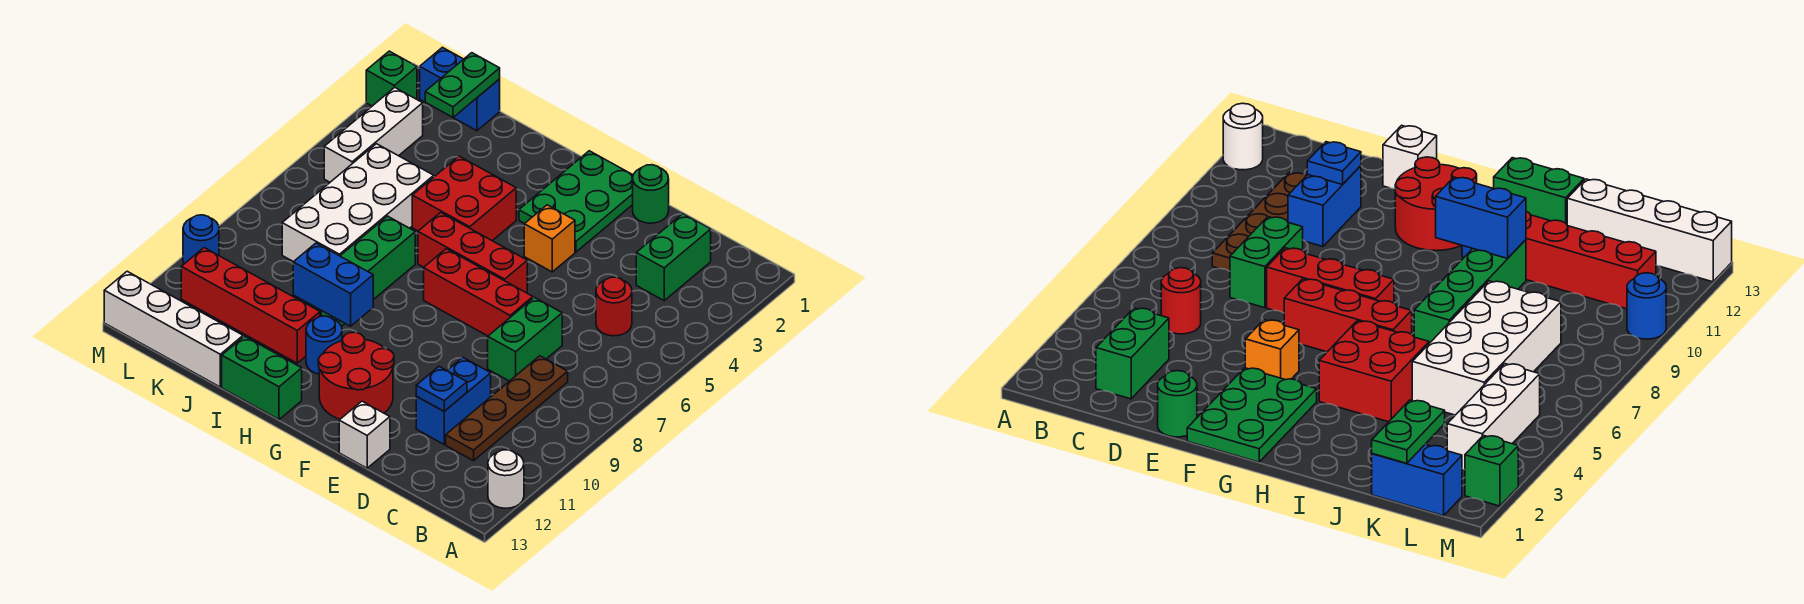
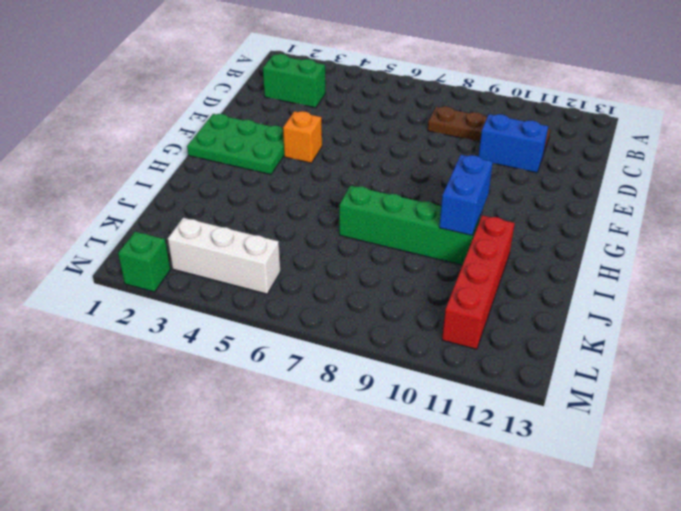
none -> white 1x1 round brick [488,450,524,508]
none -> red 1x1 round brick [596,277,632,336]
none -> green 1x2 brick [488,297,562,381]

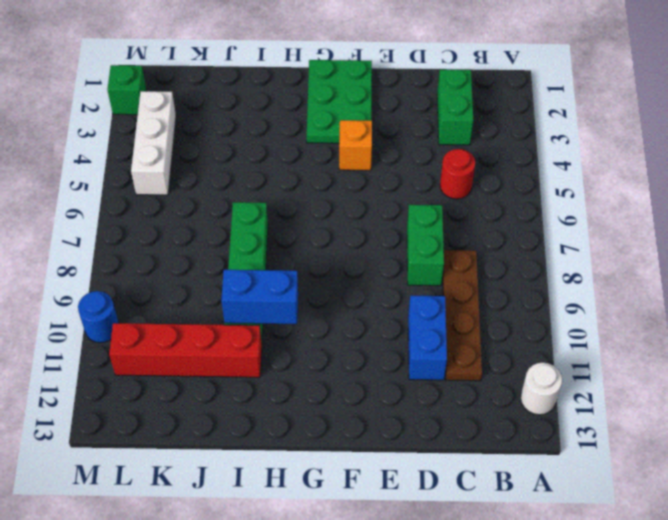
none -> green 1x1 round brick [633,165,669,223]
none -> red 1x3 brick [424,249,533,336]
none -> white 1x1 brick [339,401,390,468]

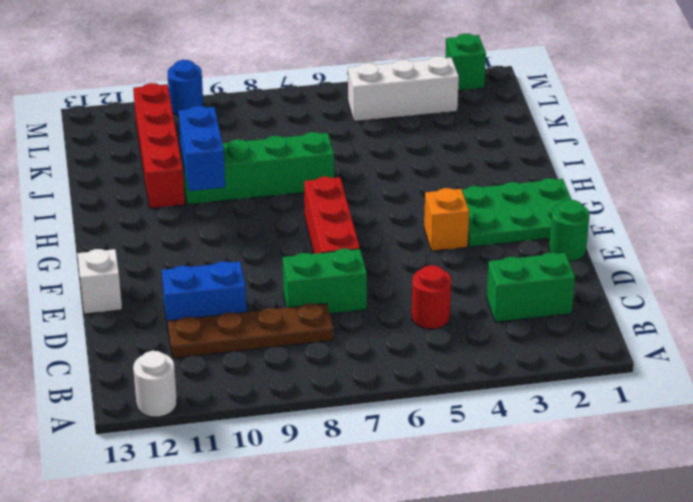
none -> red 1x3 brick [418,212,527,293]
none -> red 2x2 round brick [318,332,394,419]
none -> red 2x2 brick [412,156,516,241]

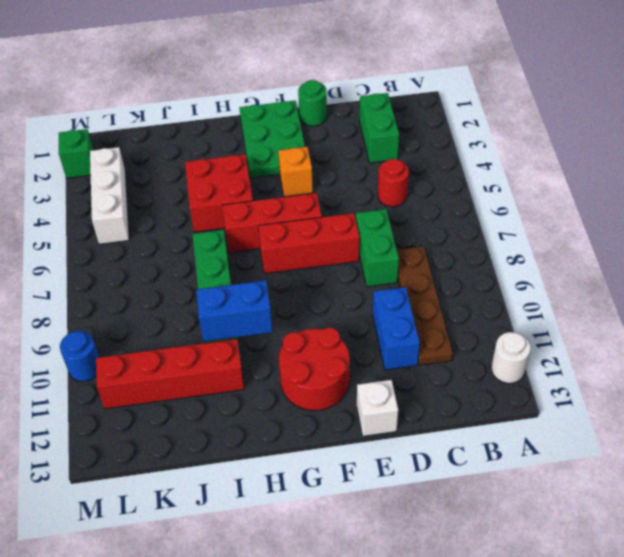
none -> blue 1x1 round brick [306,316,342,374]
none -> green 1x2 brick [222,336,302,419]
none -> white 2x4 brick [282,144,434,262]

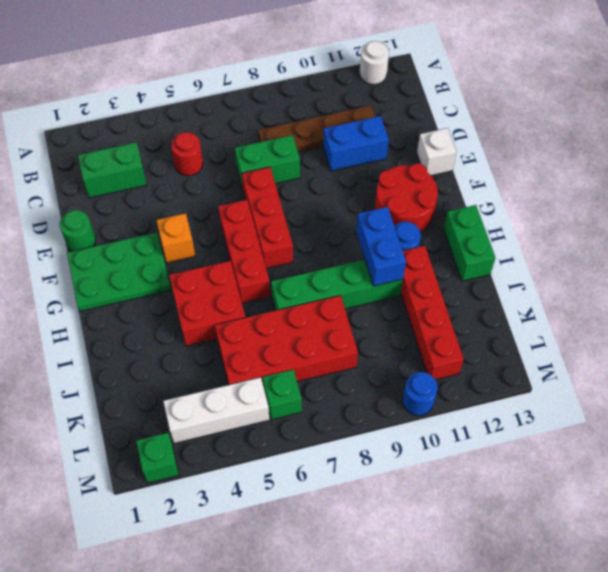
red 2x4 brick [215,296,358,385] -> white 2x4 brick [282,144,434,262]
green 1x1 brick [263,370,302,420] -> none
none -> white 1x4 brick [104,271,243,387]
none -> blue 1x2 brick [420,47,500,131]
none -> blue 1x1 plate [416,367,467,411]

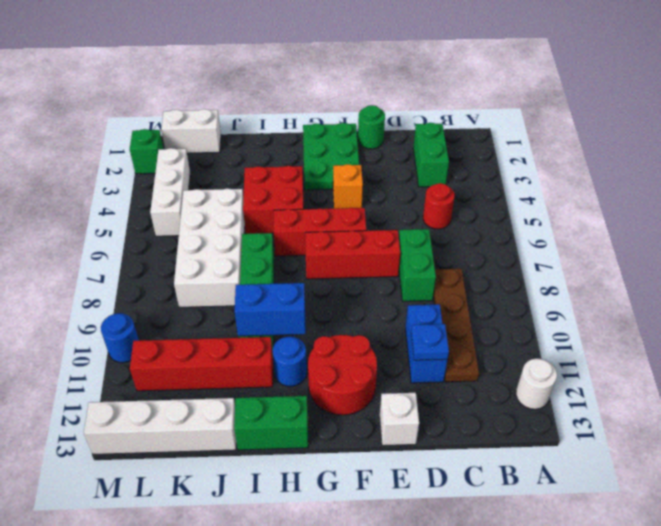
white 1x2 brick [161,109,221,153] -> blue 1x2 brick [420,47,500,131]
none -> green 1x2 plate [425,53,500,117]

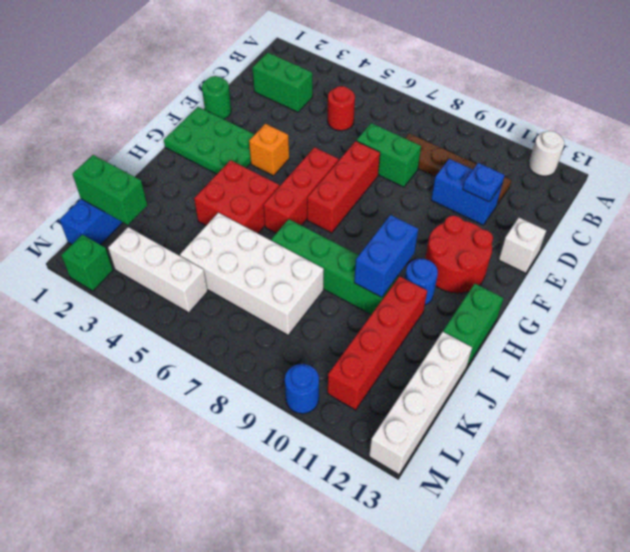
green 1x2 brick [72,155,147,225] -> green 1x2 plate [425,53,500,117]

